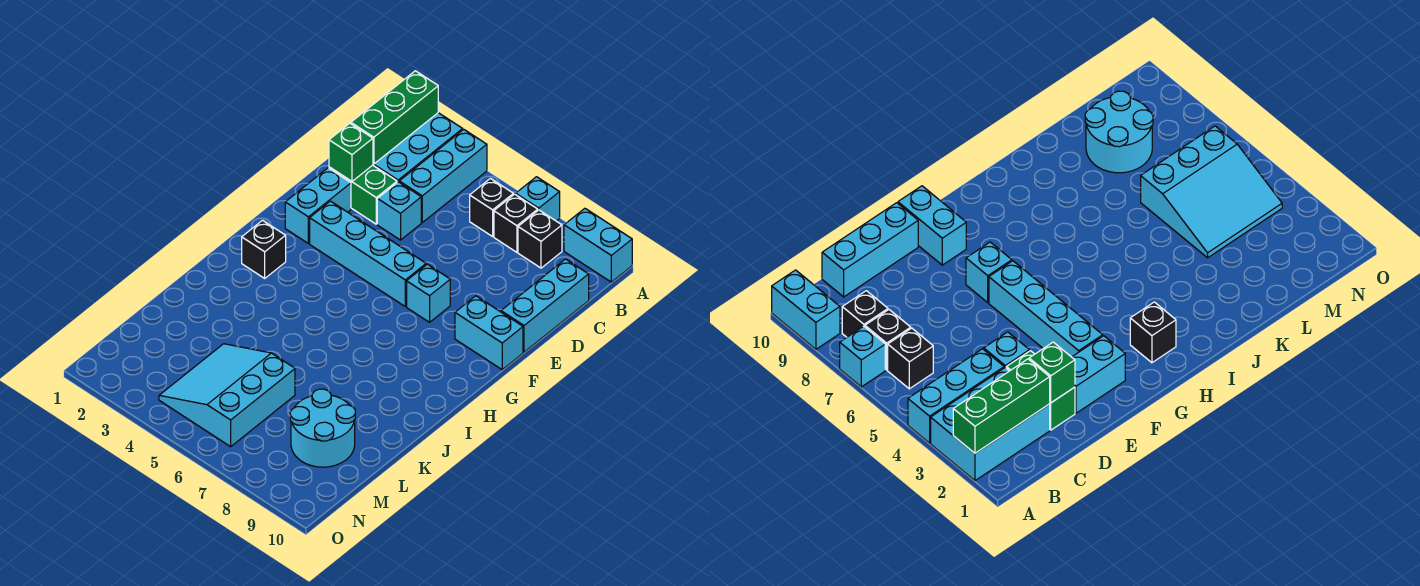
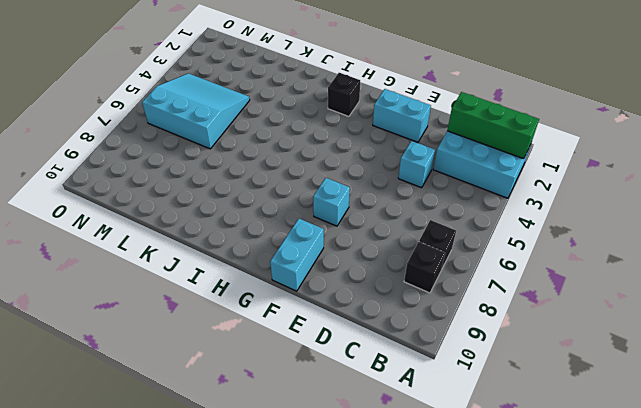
none -> cyan 1x3 brick [399,129,487,222]
none -> cyan 1x1 brick [516,177,560,221]
none -> cyan 1x2 brick [564,208,632,282]

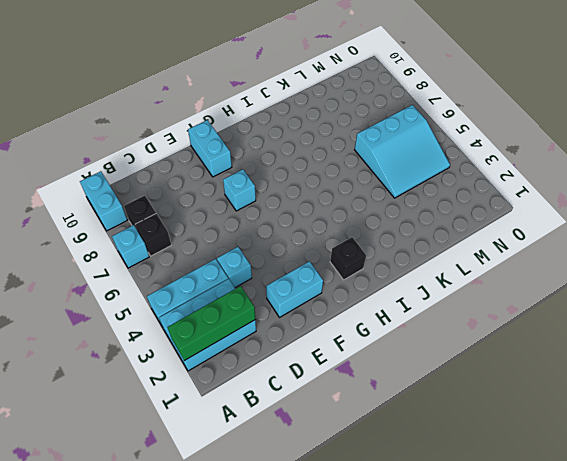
none -> black 1x1 brick [470,179,513,236]
none -> cyan 1x3 brick [501,259,589,352]
none -> green 1x2 brick [329,165,397,224]

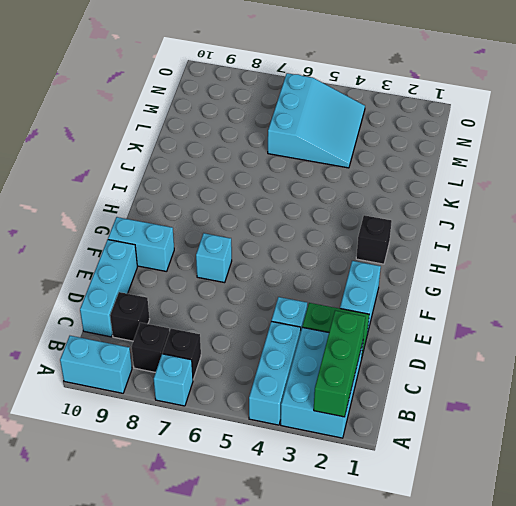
black 1x1 brick [110,292,150,341] -> black 1x1 brick moved to [470,179,513,236]
none -> cyan 1x4 brick [310,201,426,306]
none -> cyan 2x2 round brick [290,389,355,467]
none -> green 1x1 brick [329,123,373,181]

